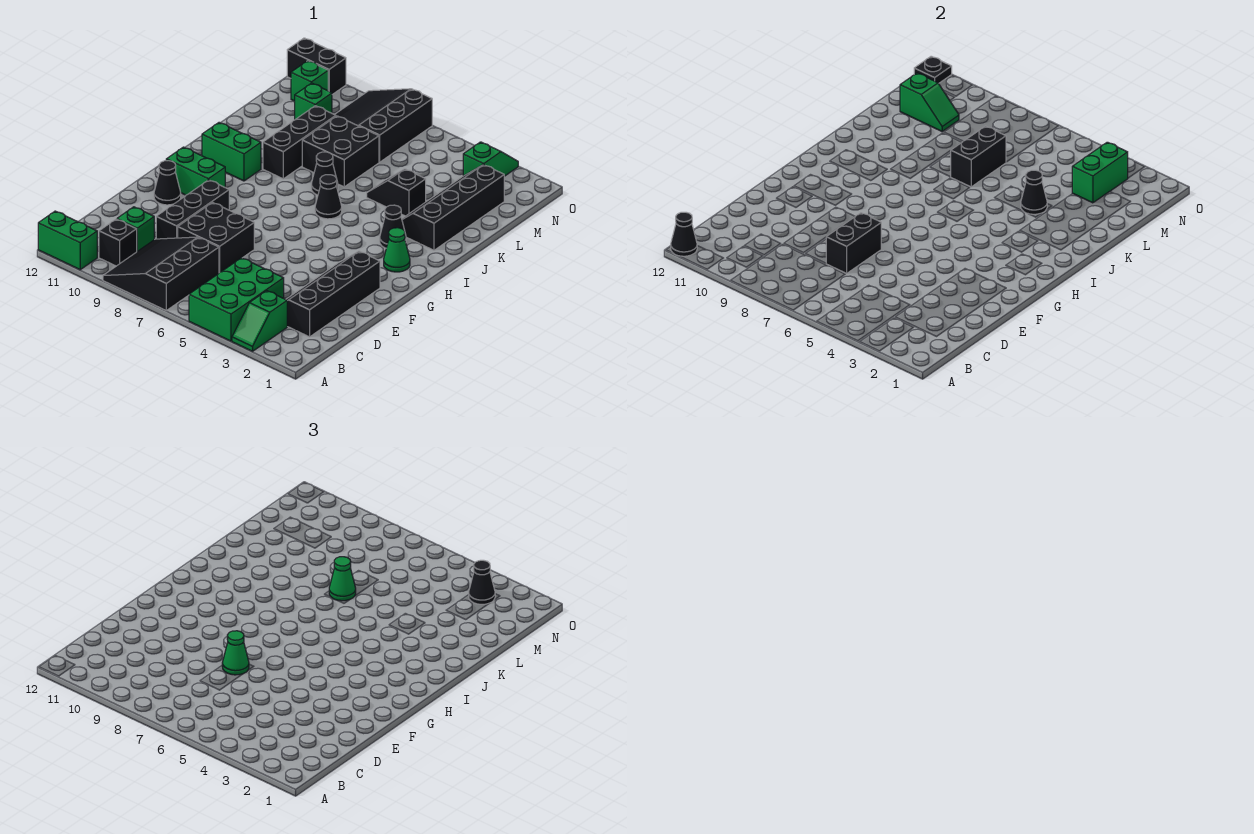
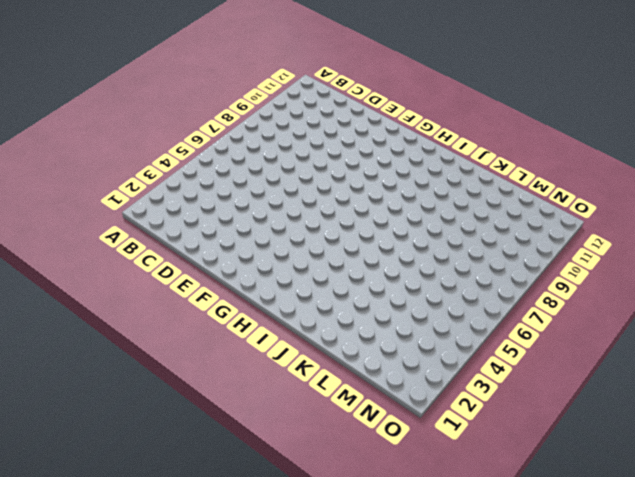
none -> green 1x2 slope [232,291,287,351]
none -> green 2x3 brick [189,258,284,341]
none -> black 3x3 slope [103,237,219,310]
none -> green 1x2 brick [38,211,97,270]

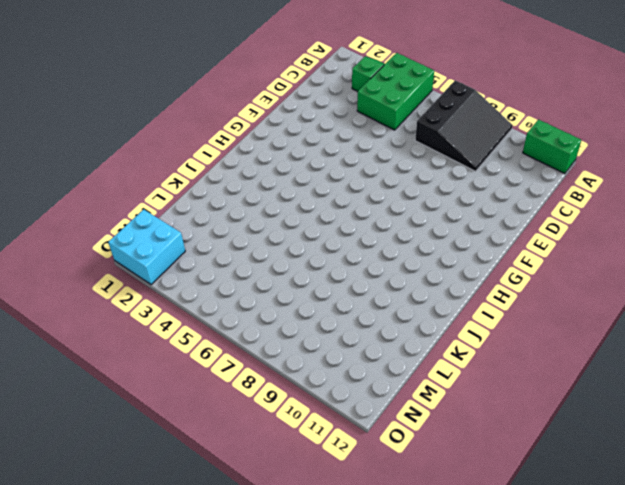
cyan 2x2 brick [108,209,185,285] -> none
none -> black 1x1 brick [99,219,137,266]
none -> black 2x4 slope [286,251,380,337]
none -> green 1x1 brick [117,207,154,251]
none -> black 2x2 brick [178,203,254,273]

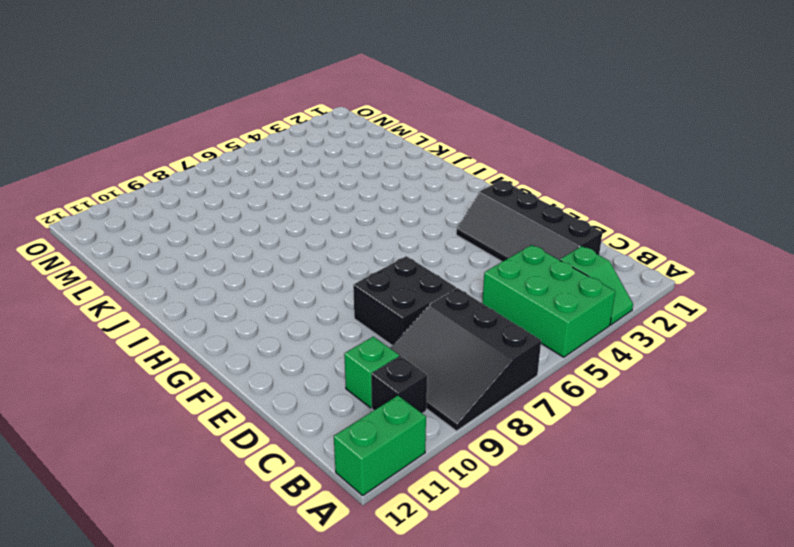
none -> black 1x3 brick [156,180,229,239]
none -> black 1x1 cone [154,161,181,205]
none -> green 1x2 brick [166,147,225,195]
none -> green 1x1 cone [384,228,410,272]

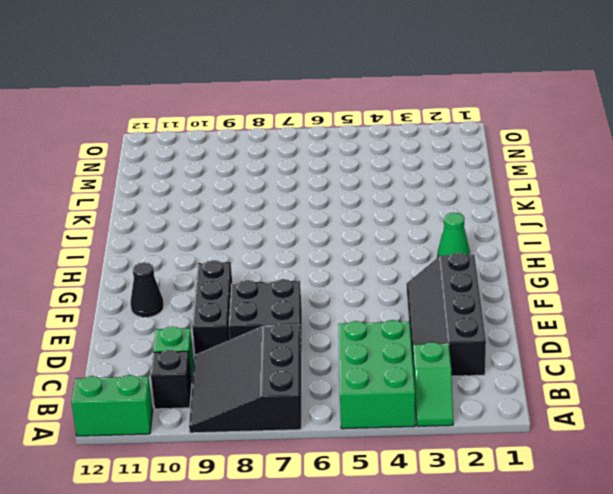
none -> green 1x2 brick [166,147,225,195]
none -> black 1x1 cone [380,205,406,248]
none -> black 1x1 cone [315,175,342,219]
none -> green 1x2 brick [202,123,261,181]

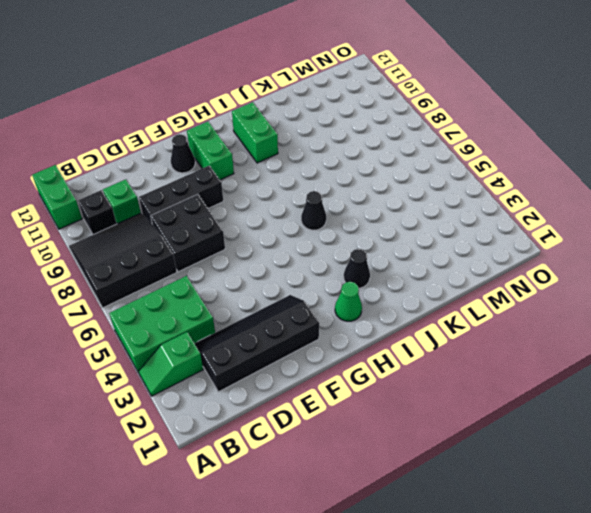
none -> black 2x4 slope [402,165,504,250]
none -> black 1x1 cone [311,152,338,195]
none -> black 1x3 brick [263,106,336,179]
none -> black 1x2 slope [367,169,426,216]

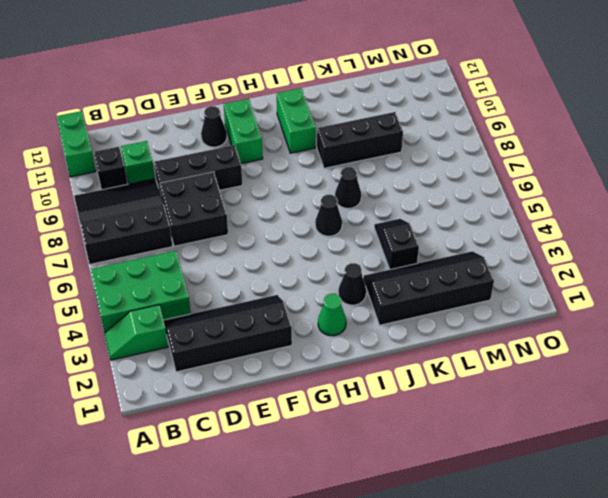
none -> black 2x2 brick [302,116,379,187]
none -> black 3x3 slope [335,89,432,162]
none -> green 1x1 brick [295,83,332,120]
none -> green 1x2 slope [463,142,518,176]

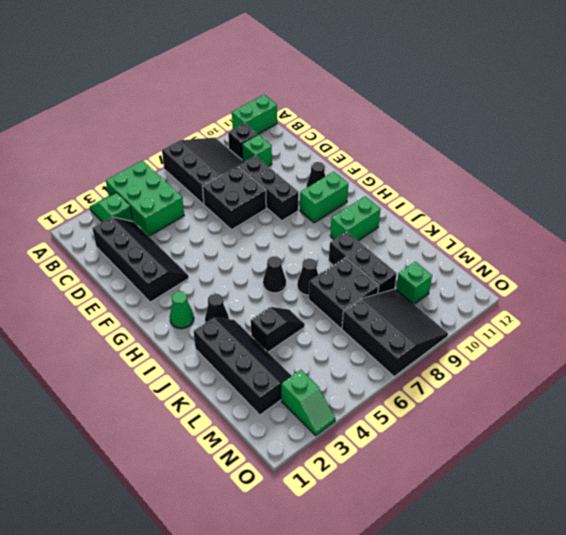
none -> green 1x1 brick [291,61,328,101]
none -> black 1x2 brick [287,38,346,95]
none -> black 1x1 cone [671,212,697,256]
none -> black 1x2 brick [826,213,881,273]

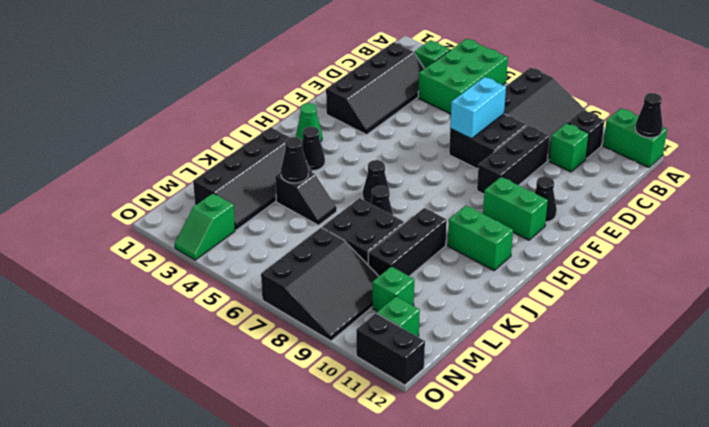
cyan 1x2 brick [450,77,506,139] -> black 1x2 brick [826,213,881,273]
none -> black 1x2 brick [951,126,1006,187]
none -> green 1x2 brick [1072,142,1128,203]
none -> green 1x2 slope [900,73,959,131]
none -> black 1x1 plate [914,56,952,83]

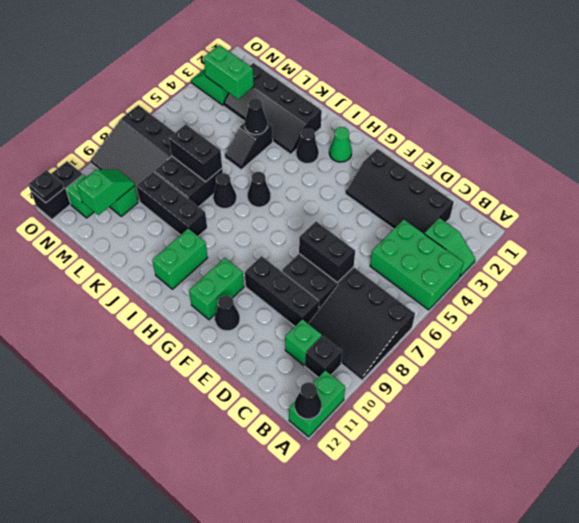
none -> green 1x1 cone [222,631,249,675]
none -> green 1x1 cone [329,557,356,601]
none -> black 1x1 cone [469,560,495,604]

